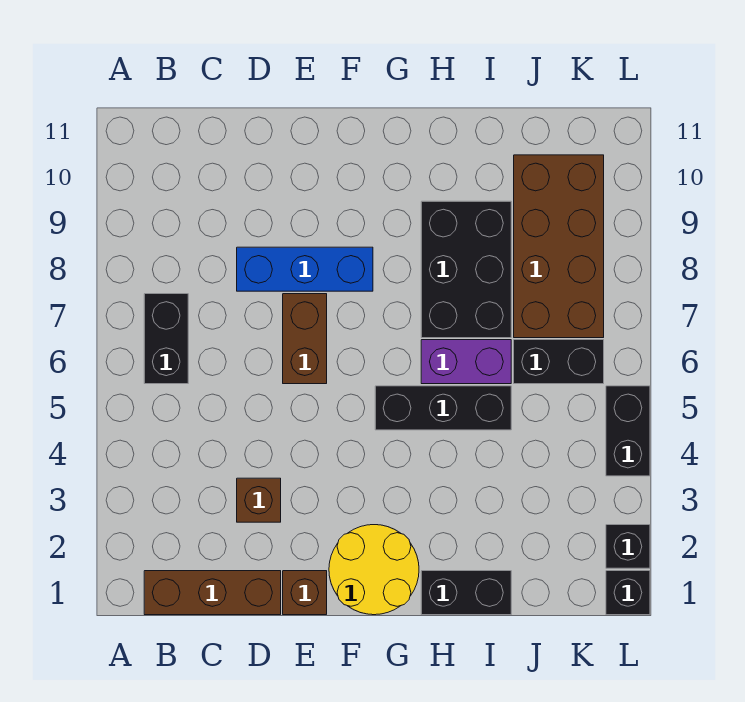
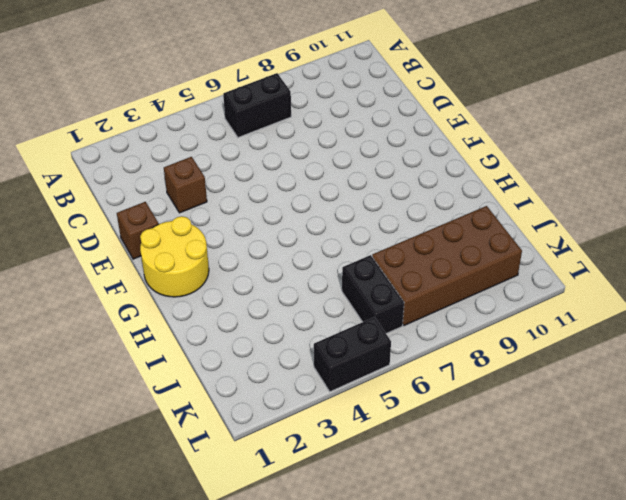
none -> brown 1x3 brick [144,571,281,615]
none -> blue 1x3 brick [237,247,373,291]
none -> brown 1x2 brick [283,294,327,384]

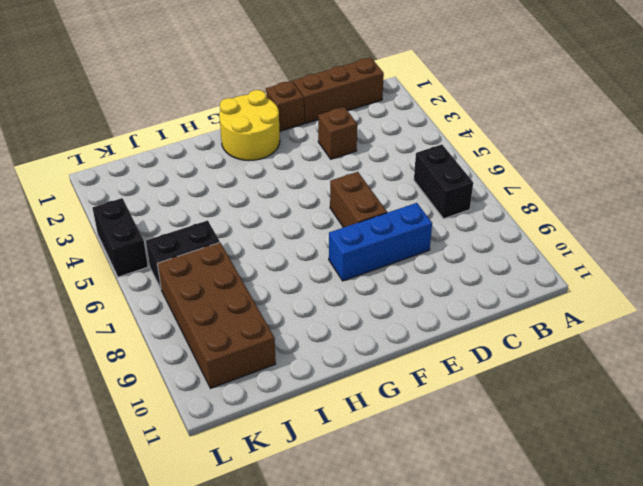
none -> black 1x3 brick [375,386,511,430]
none -> black 1x2 brick [421,571,511,615]
none -> purple 1x2 brick [421,340,511,384]

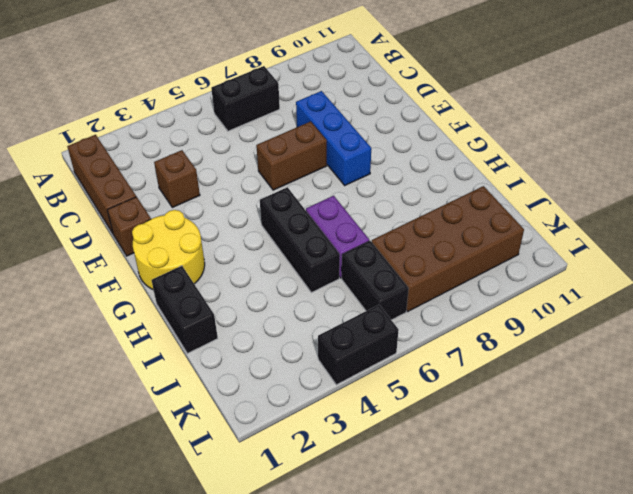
none -> black 2x3 brick [421,201,511,338]
none -> black 1x1 brick [606,571,650,615]
none -> black 1x1 brick [606,525,650,568]

